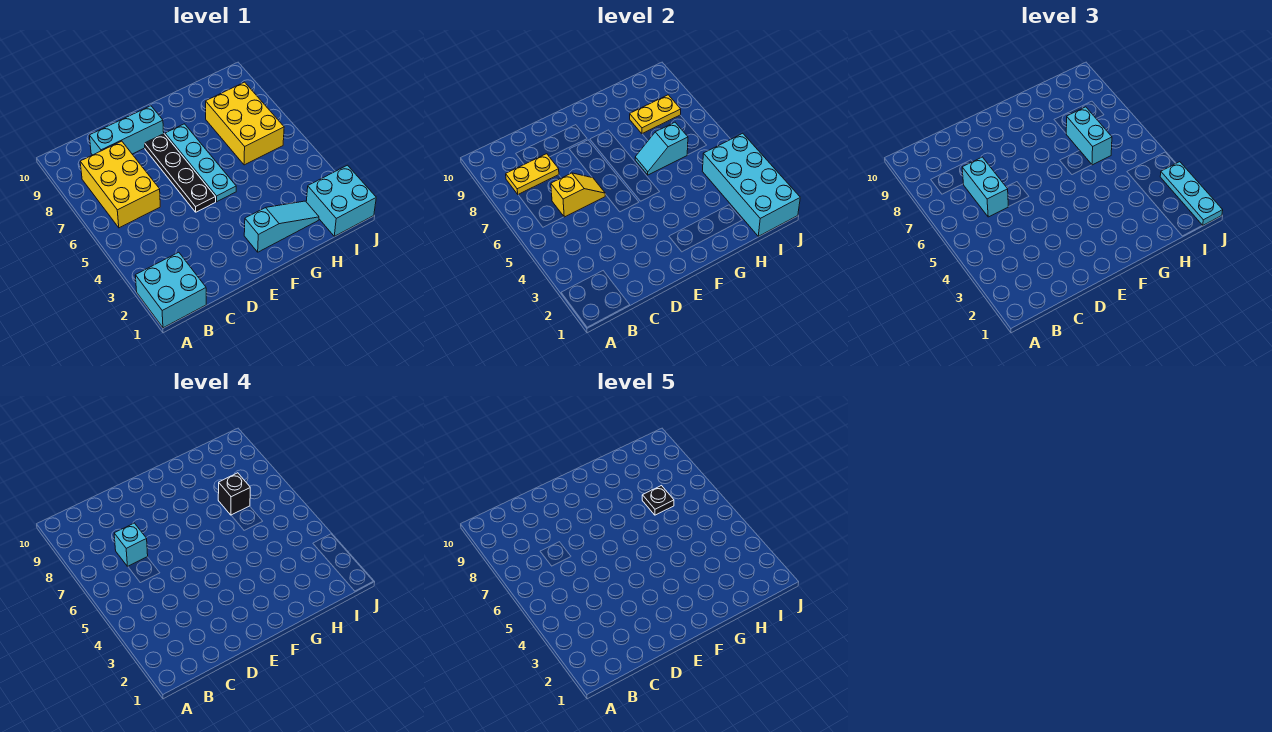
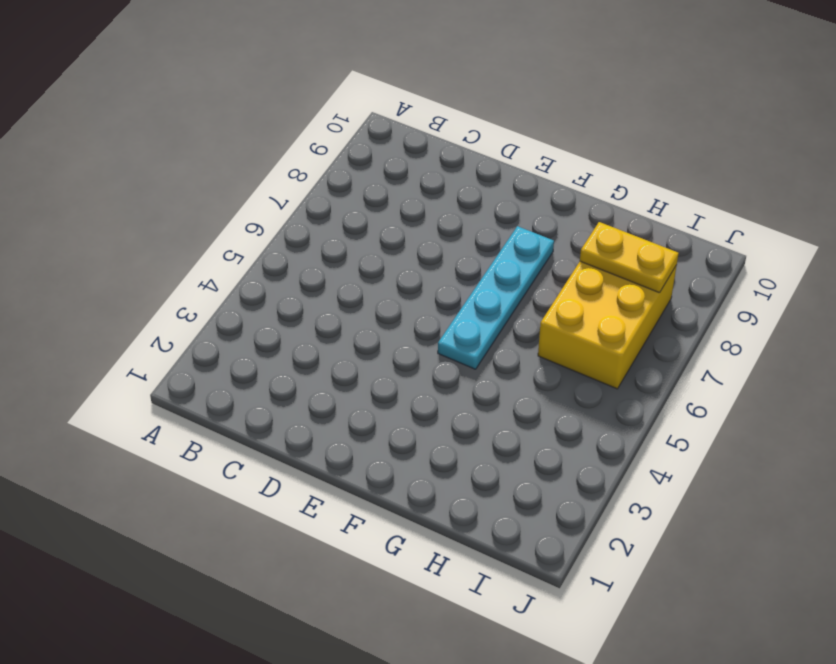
none -> cyan 2x2 brick [135,252,206,328]
none -> yellow 2x3 brick [80,141,160,228]
none -> cyan 1x3 brick [89,106,164,155]

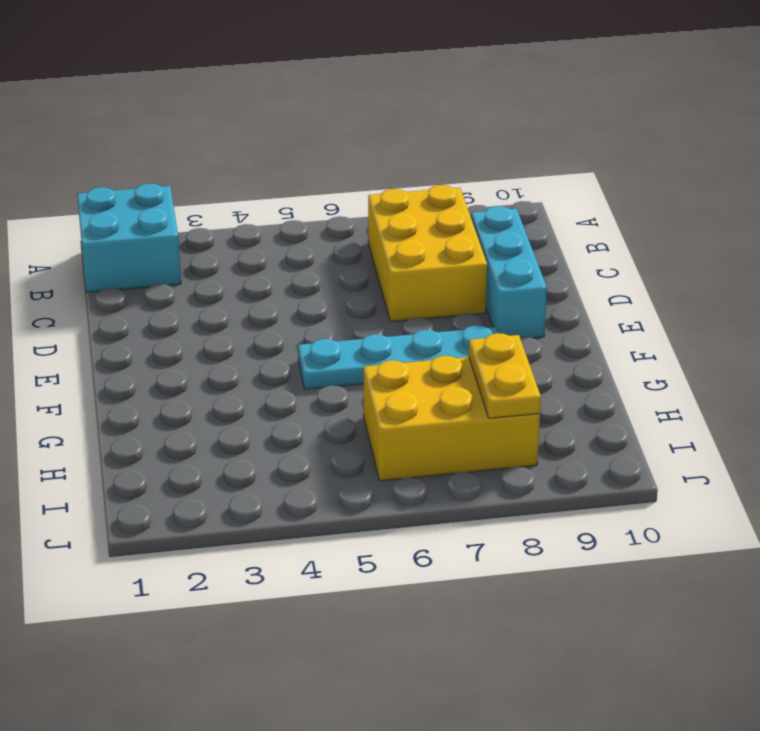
yellow 2x3 brick [368,185,487,322] -> yellow 2x3 brick turned to [80,141,160,228]
none -> black 1x4 plate [145,134,216,212]
none -> cyan 1x3 slope [244,201,319,252]
none -> cyan 2x2 brick [306,165,376,236]

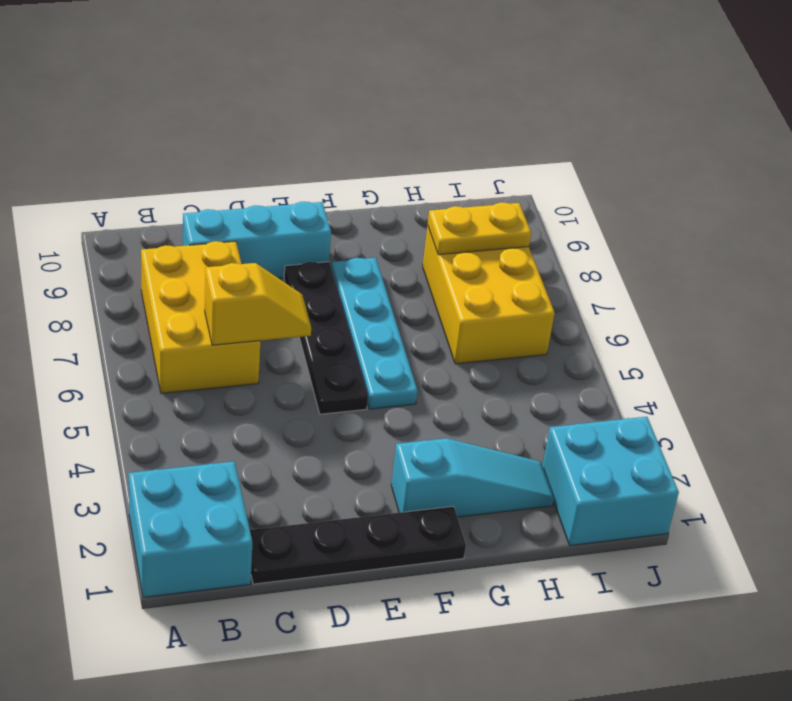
black 1x4 plate [250,506,466,584] -> none
none -> yellow 1x2 plate [506,154,559,194]
none -> cyan 1x2 slope [635,122,688,175]
none -> cyan 2x4 brick [702,133,800,236]

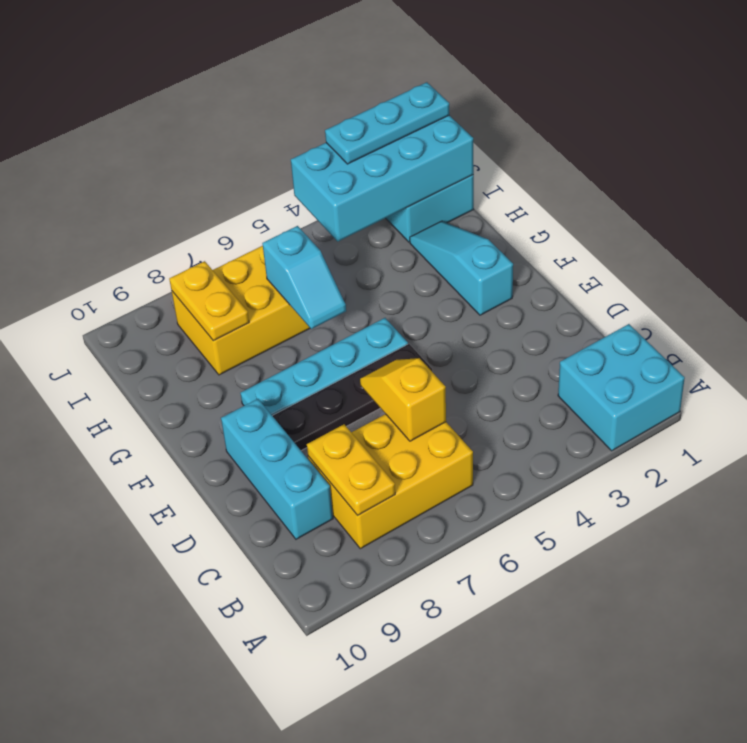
none -> cyan 1x2 brick [962,157,1008,217]
none -> cyan 1x2 brick [1066,107,1112,165]
none -> cyan 1x1 brick [114,523,148,566]

